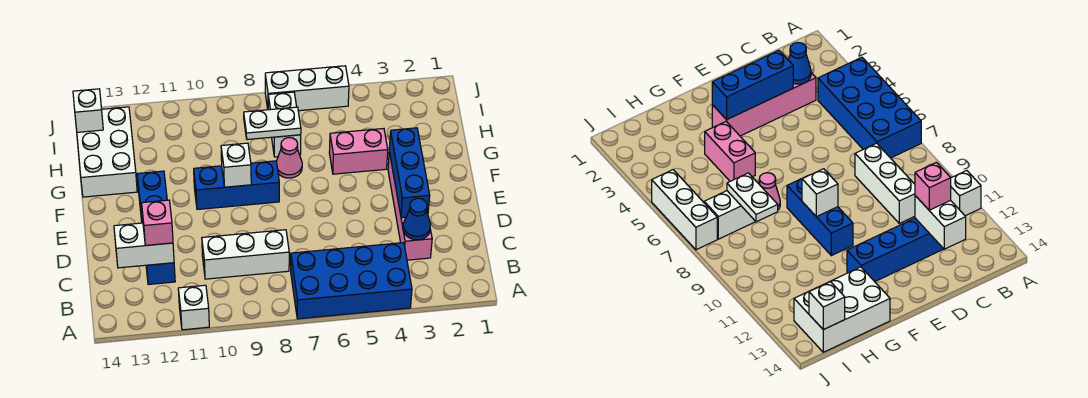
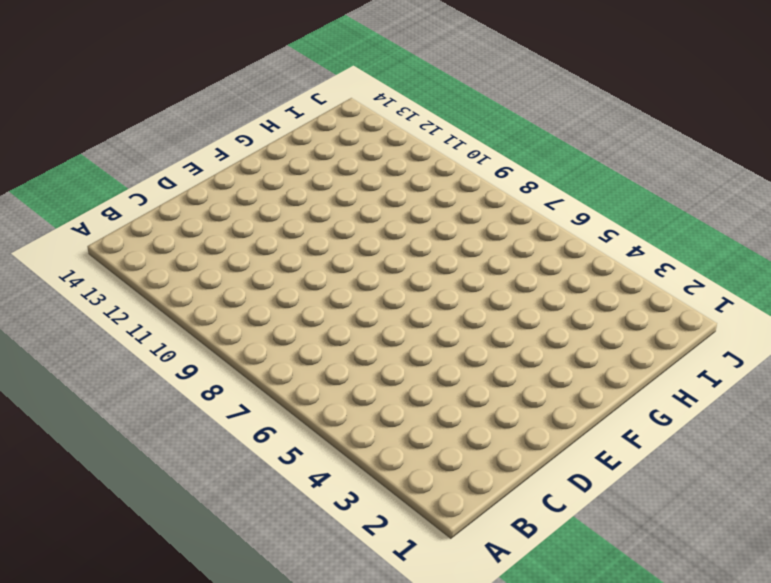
none -> blue 2x4 brick [291,243,412,319]
none -> white 1x1 brick [178,285,209,330]
none -> pink 1x4 brick [388,152,432,260]

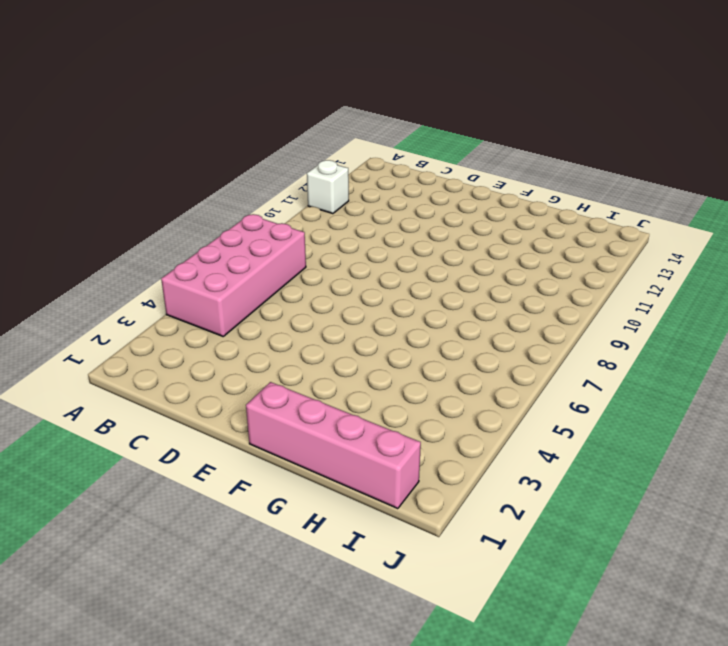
pink 2x4 brick [161,214,306,336] -> blue 2x4 brick [291,243,412,319]
pink 1x4 brick [246,382,421,509] -> pink 1x4 brick moved to [388,152,432,260]
none -> white 1x3 brick [202,230,289,279]
none -> blue 1x4 brick [137,171,175,285]
none -> blue 1x3 brick [194,161,279,210]

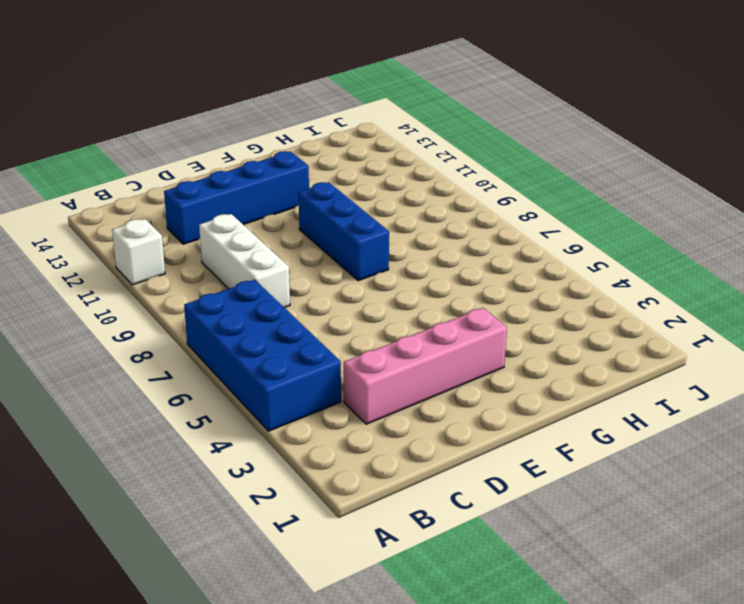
none -> pink 1x2 brick [329,129,388,174]
none -> pink 1x1 cone [276,138,302,178]
none -> white 2x3 brick [77,107,137,197]

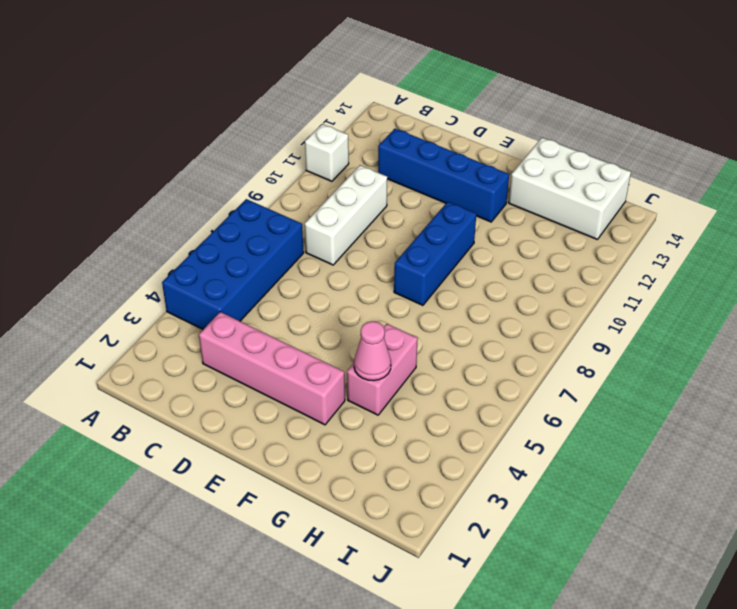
pink 1x1 cone [354,321,391,381] -> pink 1x1 cone moved to [276,138,302,178]
none -> white 1x2 brick [268,92,301,157]
none -> white 1x3 brick [265,66,349,111]
none -> blue 1x1 cone [403,198,431,240]

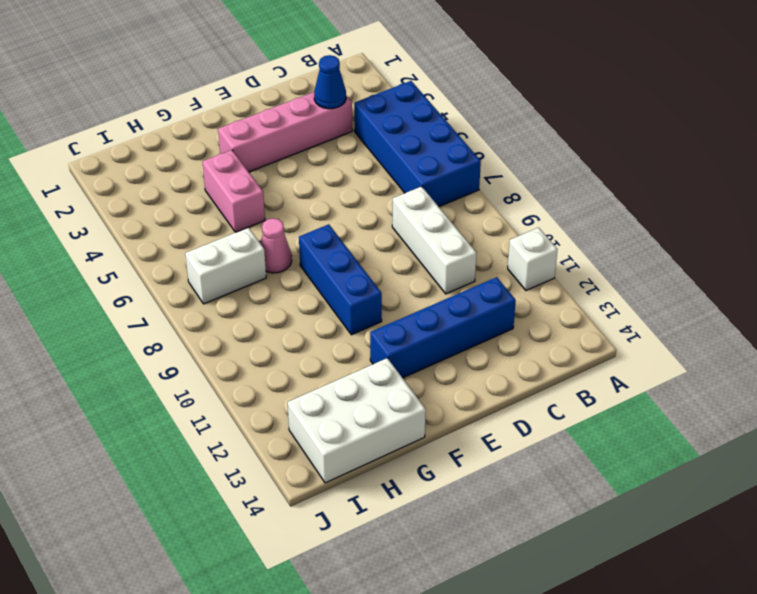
none -> white 1x3 brick [265,66,349,111]
none -> white 1x2 brick [114,223,174,268]
none -> blue 1x3 brick [389,128,430,218]

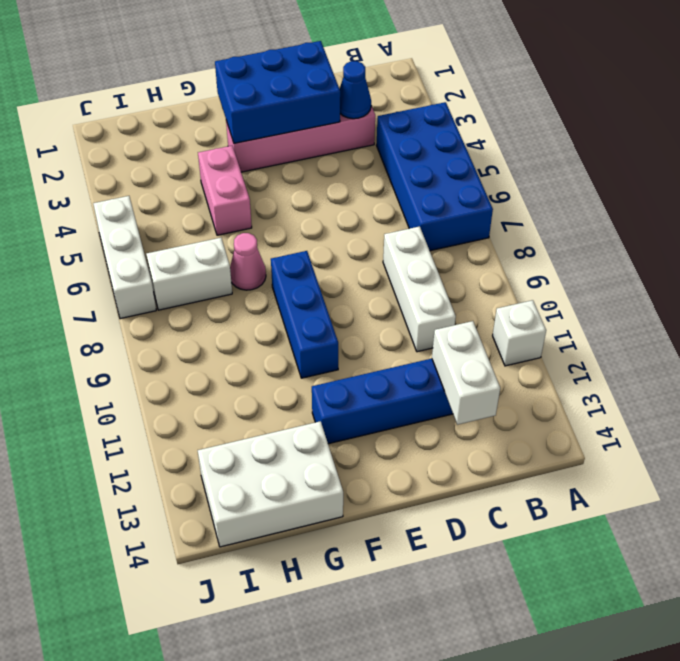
blue 2x3 brick [215,41,340,143] -> blue 1x3 brick [389,128,430,218]
none -> white 1x1 brick [221,143,251,187]
none -> white 1x2 plate [244,107,301,140]
none -> white 1x1 brick [73,89,103,132]

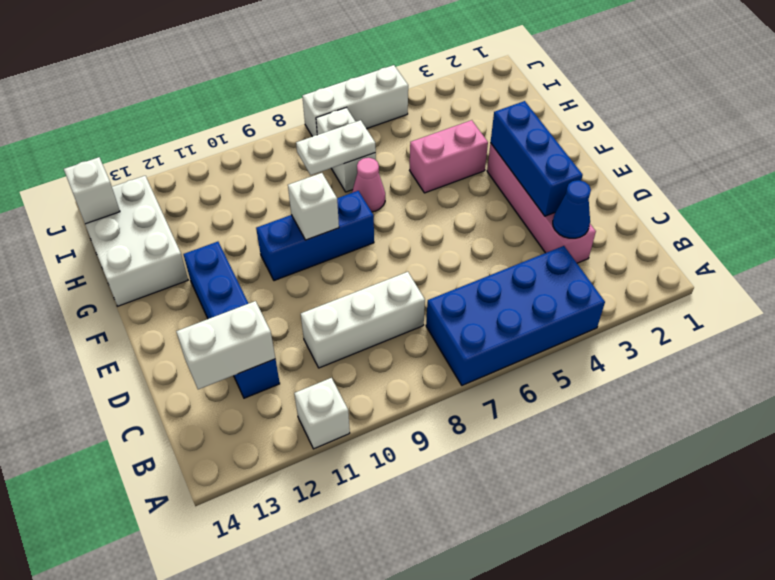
none -> pink 1x1 brick [142,200,173,245]

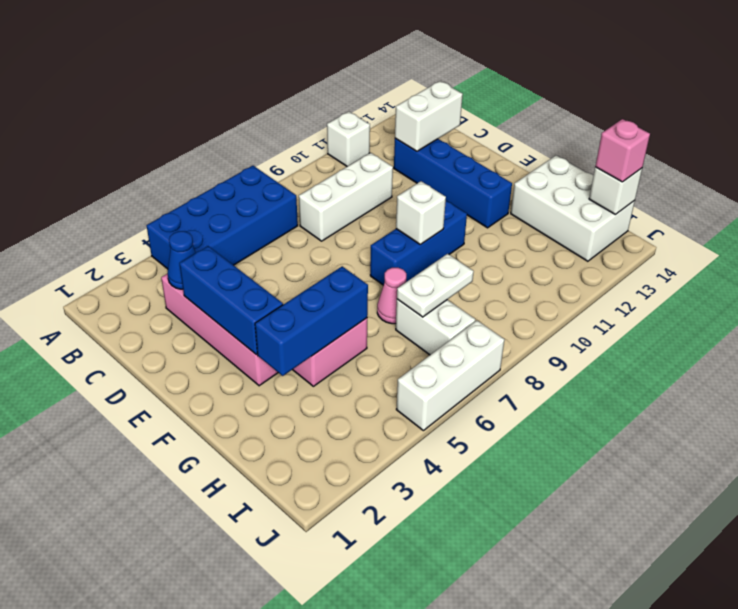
blue 1x3 brick [255,266,368,376] -> none
pink 1x1 brick [595,119,650,182] -> pink 1x1 brick moved to [142,200,173,245]

